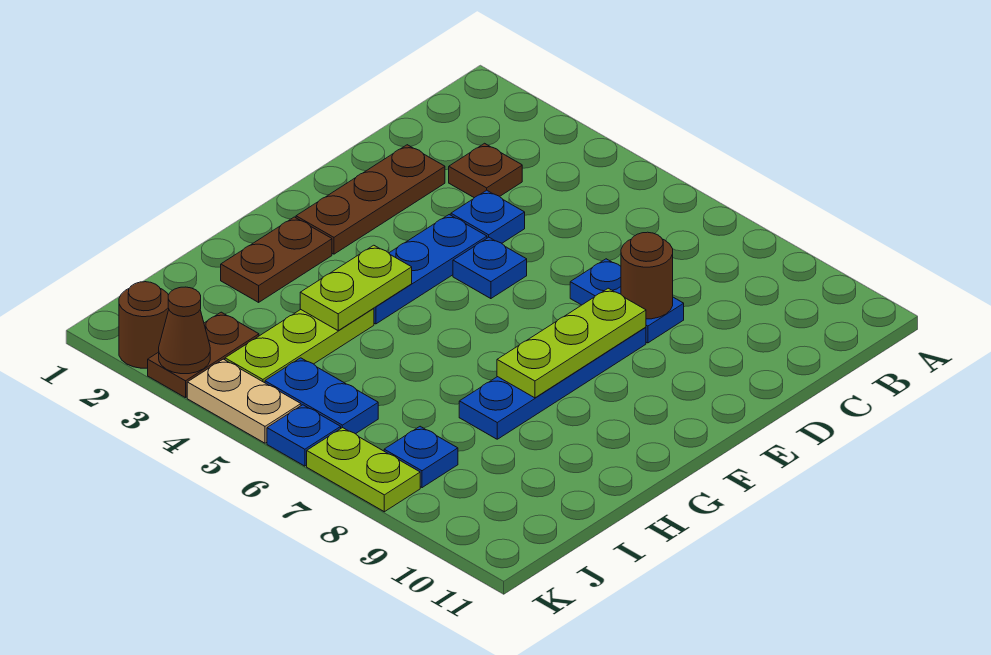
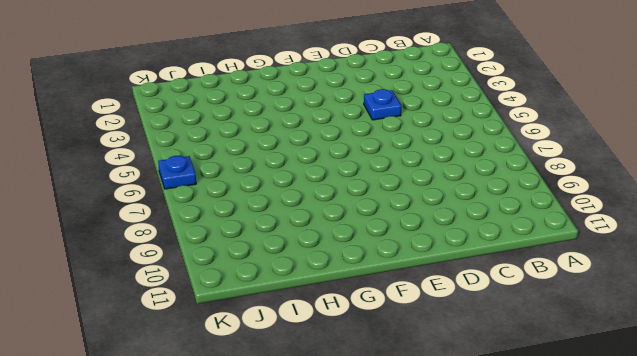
none -> brown 1x1 plate [449,143,522,198]
none -> brown 1x3 plate [296,145,445,254]
none -> blue 1x2 plate [570,259,684,343]

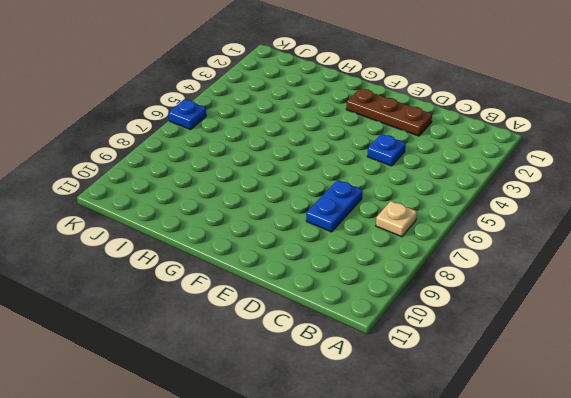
tan 1x1 plate [376,201,417,237] -> none
none -> brown 1x1 plate [449,143,522,198]
none -> blue 1x3 plate [374,215,487,324]
none -> blue 1x1 plate [453,237,527,299]

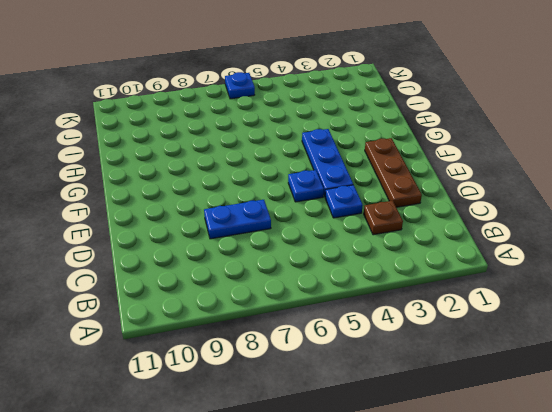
none -> blue 1x4 plate [459,327,646,439]
none -> brown 1x2 plate [221,217,332,302]
none -> lime 1x3 plate [225,308,374,383]

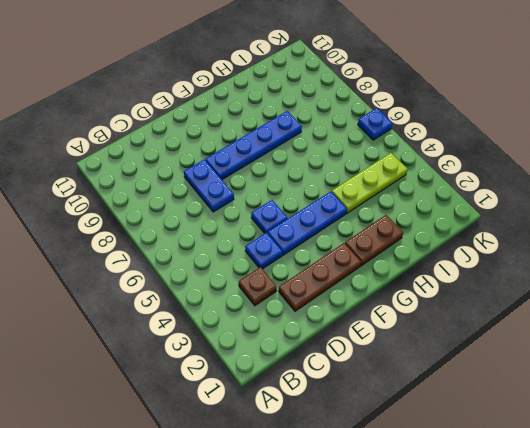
none -> brown 1x2 plate [148,312,259,398]
none -> blue 1x2 plate [265,358,378,434]
none -> blue 1x1 plate [384,426,458,488]

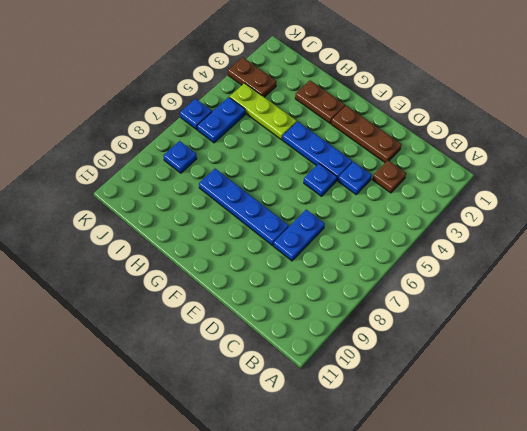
none -> brown 1x1 round brick [119,282,169,368]
none -> tan 1x2 plate [187,359,301,443]
none -> lime 1x2 plate [307,428,420,512]

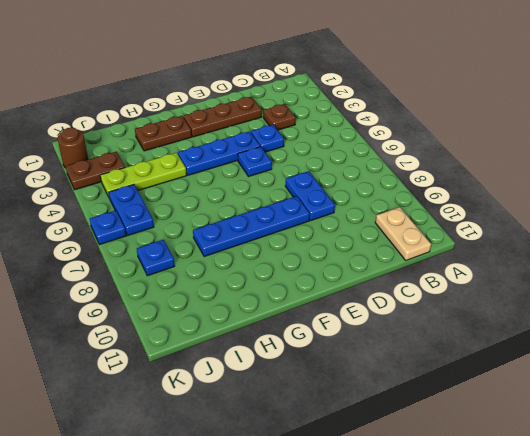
tan 1x2 plate [375,207,431,260] -> tan 1x2 plate moved to [187,359,301,443]
none -> lime 1x2 plate [307,428,420,512]
none -> brown 1x1 round brick [621,232,673,319]
none -> lime 1x3 plate [497,288,646,398]

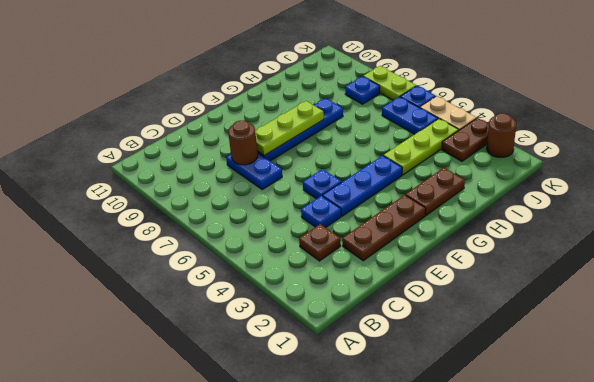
none -> lime 1x2 plate [300,245,412,331]
none -> brown 1x1 cone [159,287,210,374]

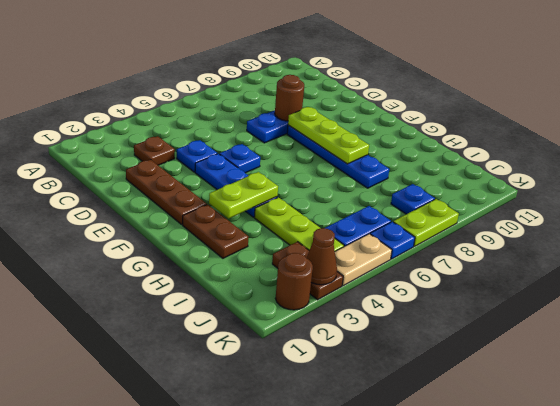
lime 1x2 plate [209,172,278,218] -> lime 1x2 plate turned to [300,245,412,331]

